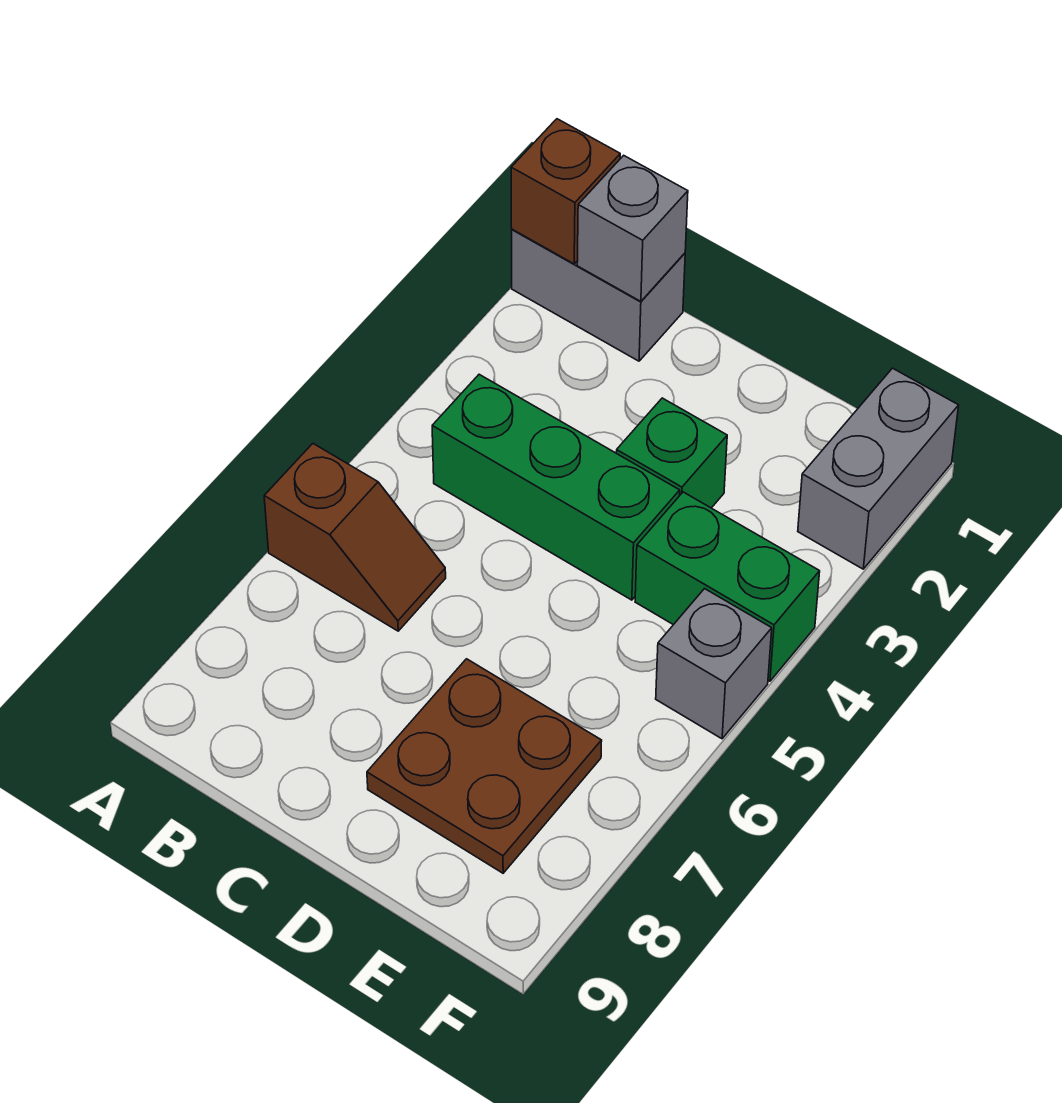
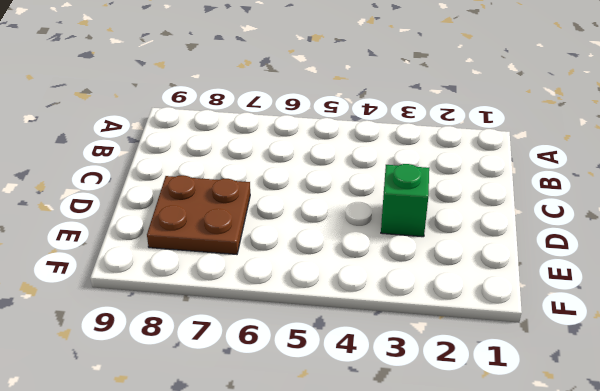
none -> grey 1x2 brick [512,229,685,361]
none -> brown 1x2 slope [264,444,446,631]

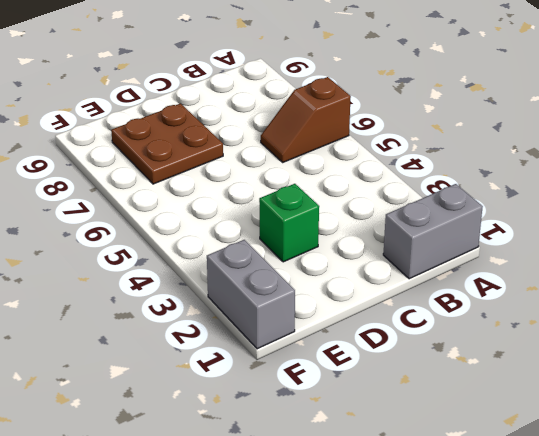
none -> green 1x3 brick [432,374,680,600]
none -> green 1x2 brick [635,492,820,681]

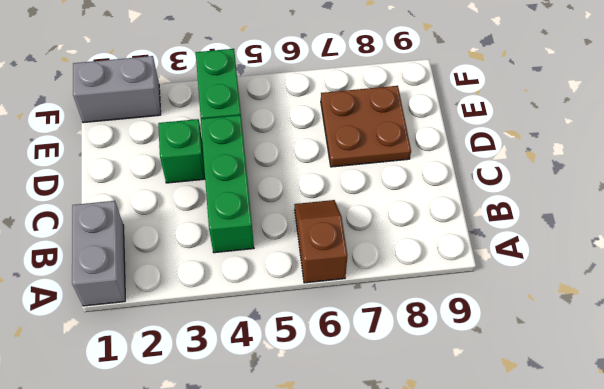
none -> grey 1x1 brick [656,589,772,739]
none -> brown 1x1 brick [511,119,620,264]

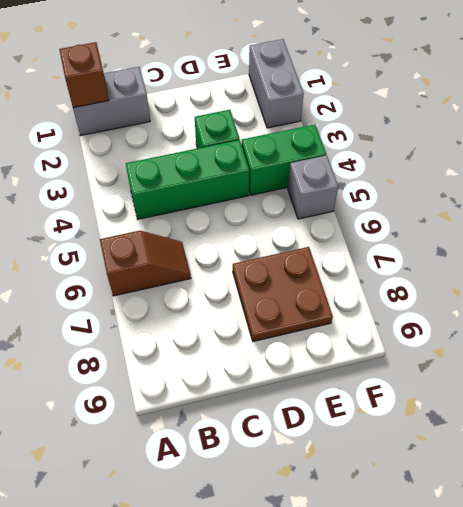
none -> grey 1x1 brick [577,155,688,301]

